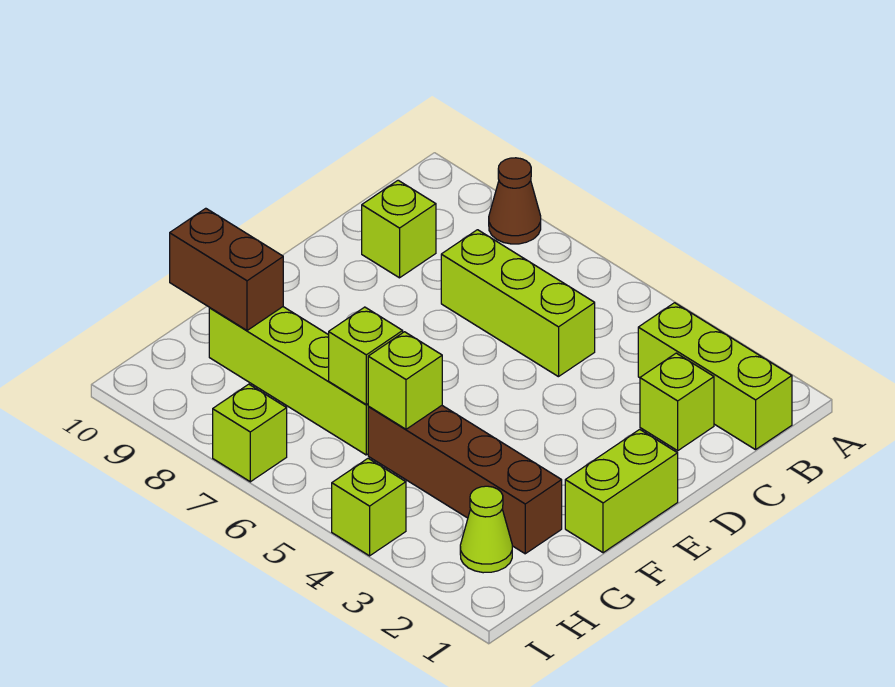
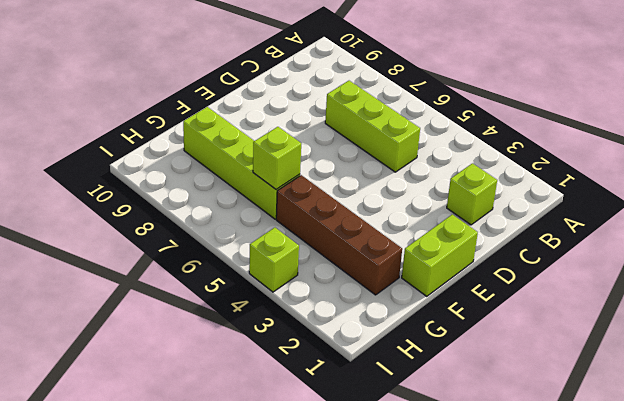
none -> brown 1x1 cone [489,158,541,244]
none -> lime 1x3 brick [638,303,792,450]
none -> lime 1x1 brick [362,180,436,278]

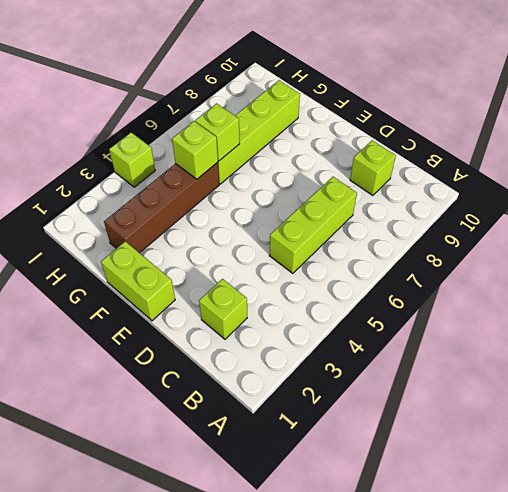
none -> brown 1x1 cone [489,158,541,244]
none -> lime 1x3 brick [638,303,792,450]
none -> lime 1x1 cone [460,486,512,573]

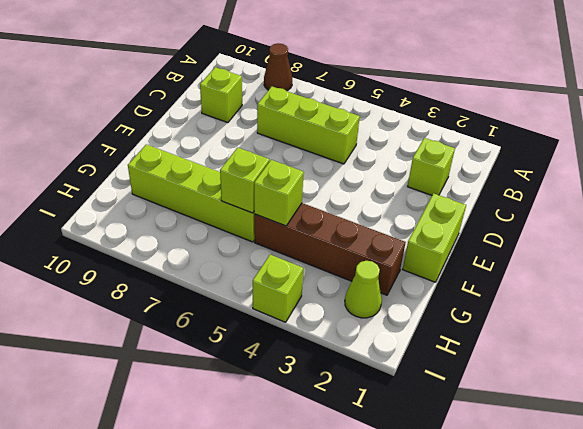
none -> lime 1x3 brick [638,303,792,450]
none -> lime 1x1 brick [213,384,287,482]
none -> brown 1x2 brick [170,208,283,330]

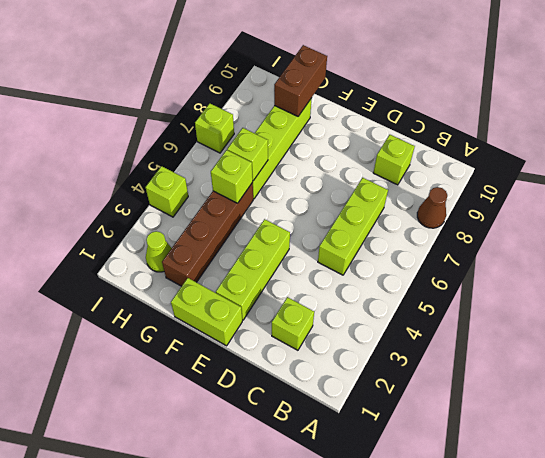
lime 1x3 brick [216,219,290,320] -> lime 1x3 brick moved to [638,303,792,450]

